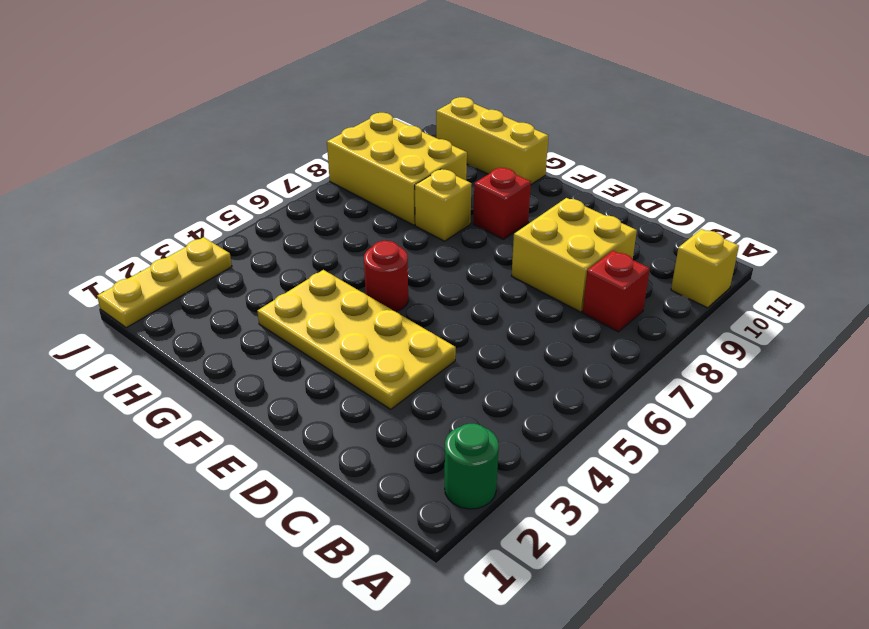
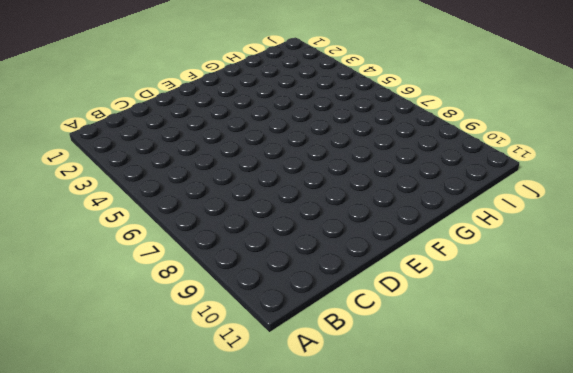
none -> green 1x1 round brick [445,424,499,509]
none -> yellow 1x1 brick [671,229,739,308]

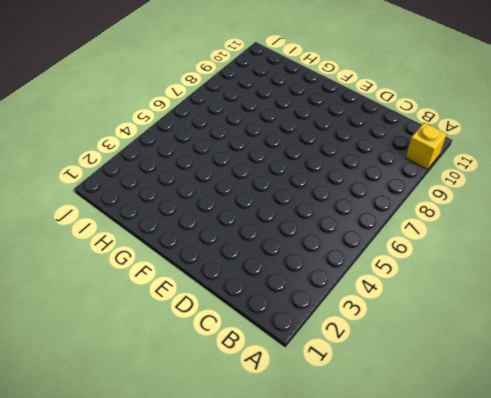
none -> green 1x1 round brick [445,424,499,509]
none -> red 1x1 brick [583,251,650,332]

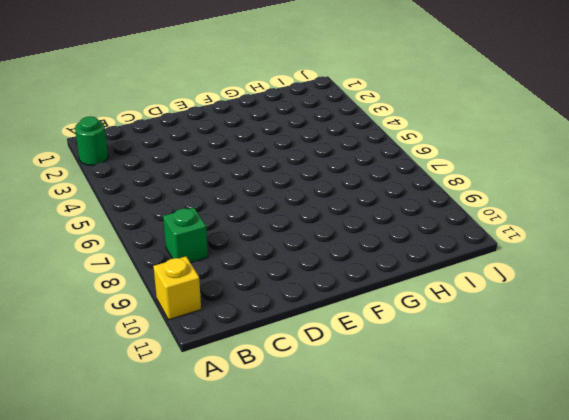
green 1x1 brick [163,207,208,263] -> red 1x1 brick [583,251,650,332]
none -> yellow 2x2 brick [512,198,637,312]
none -> yellow 2x4 plate [257,270,456,409]

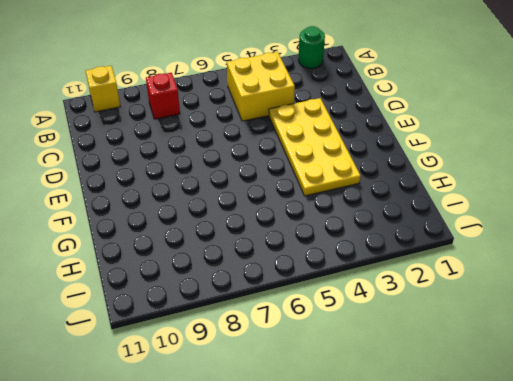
yellow 2x2 brick [227,52,295,121] -> yellow 2x2 brick moved to [512,198,637,312]
none -> red 1x1 round brick [364,241,408,312]
none -> red 1x1 brick [473,167,531,239]

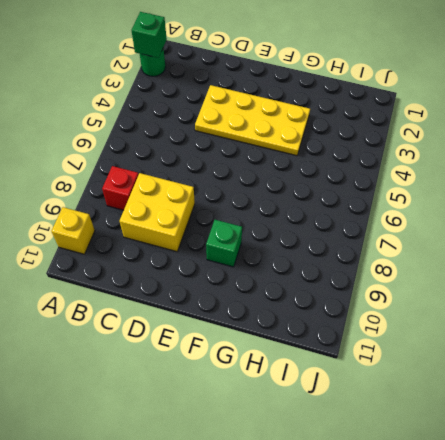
green 1x1 brick [131,12,167,58] -> none
green 1x1 brick [206,220,242,267] -> red 1x1 brick [473,167,531,239]
none -> red 1x1 round brick [364,241,408,312]
none -> yellow 1x1 brick [415,169,472,241]

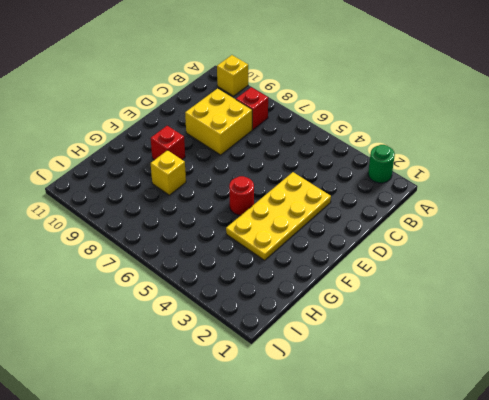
none -> yellow 1x3 brick [436,97,548,185]
none -> yellow 2x3 brick [327,113,467,225]

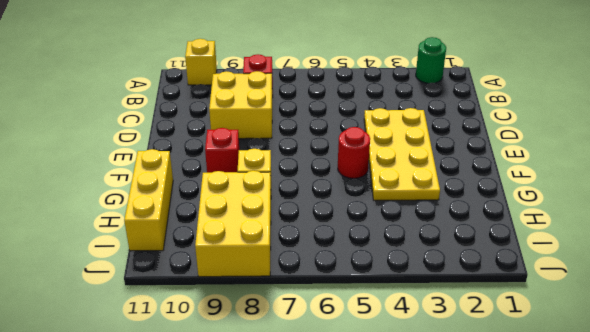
none -> yellow 1x3 plate [97,237,232,328]

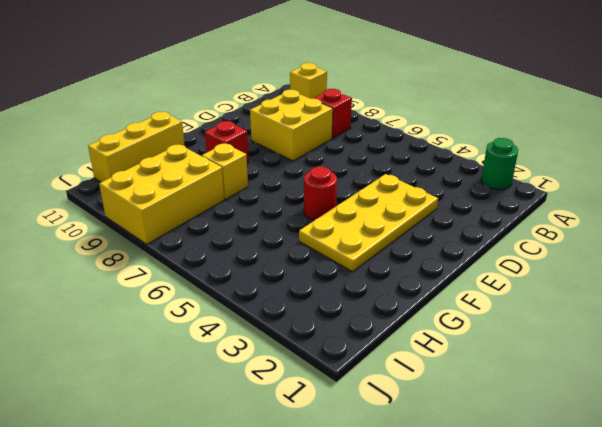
none -> yellow 1x3 plate [97,237,232,328]

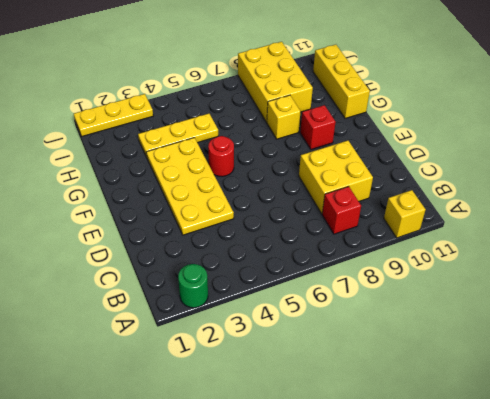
yellow 1x3 plate [138,114,218,157] -> none

